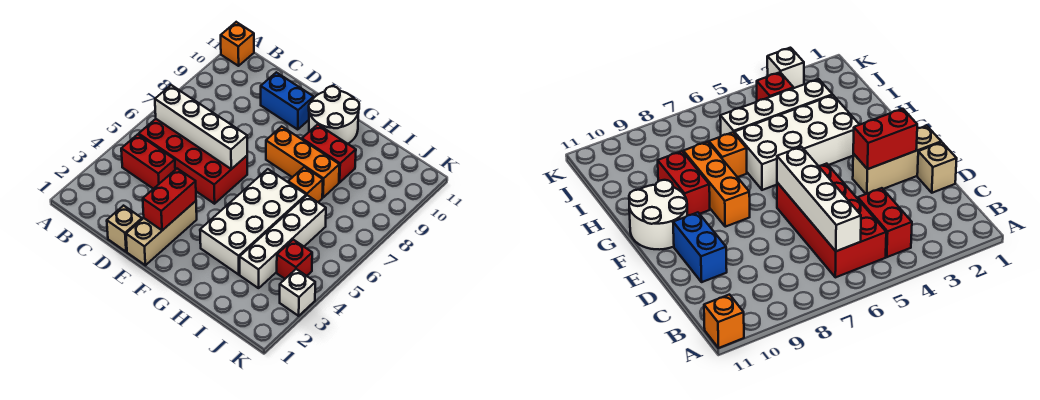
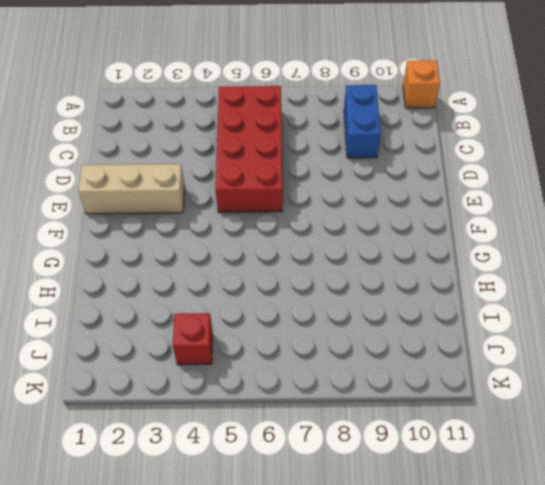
blue 1x2 brick [344,85,381,158] -> blue 1x2 brick moved to [261,72,314,129]
none -> red 1x2 brick [121,134,175,189]
none -> tan 1x1 brick [107,206,142,252]
none -> orange 1x3 brick [266,126,339,197]

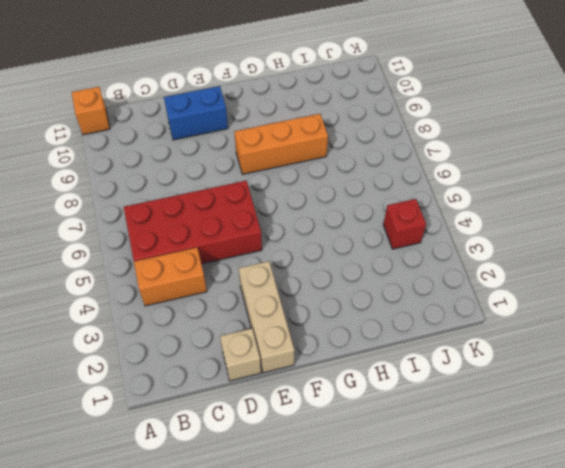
orange 1x2 brick [134,248,207,306] -> red 1x2 brick [121,134,175,189]
none -> white 2x2 round brick [309,86,359,144]
none -> white 2x4 brick [200,169,306,275]
none -> red 1x2 brick [302,124,356,182]

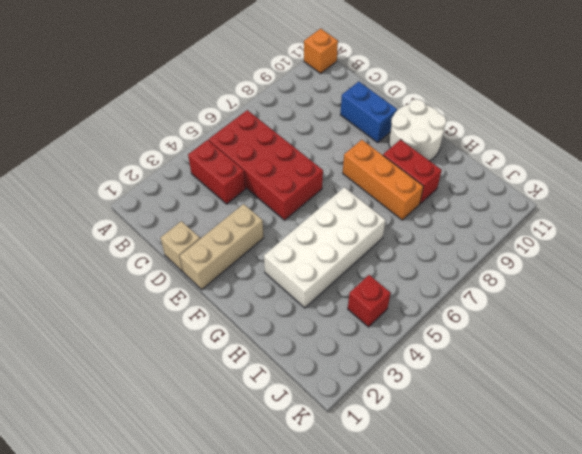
none -> orange 1x1 brick [288,167,323,202]
none -> white 1x4 brick [240,195,326,288]
none -> white 1x1 brick [280,269,315,316]

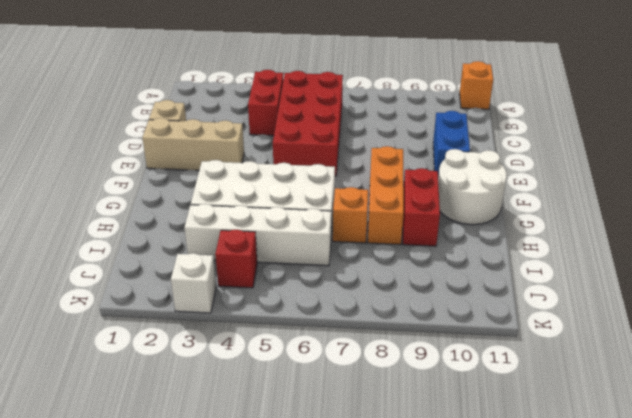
none -> white 1x4 brick [155,85,247,169]
none -> red 1x2 brick [143,169,196,230]

